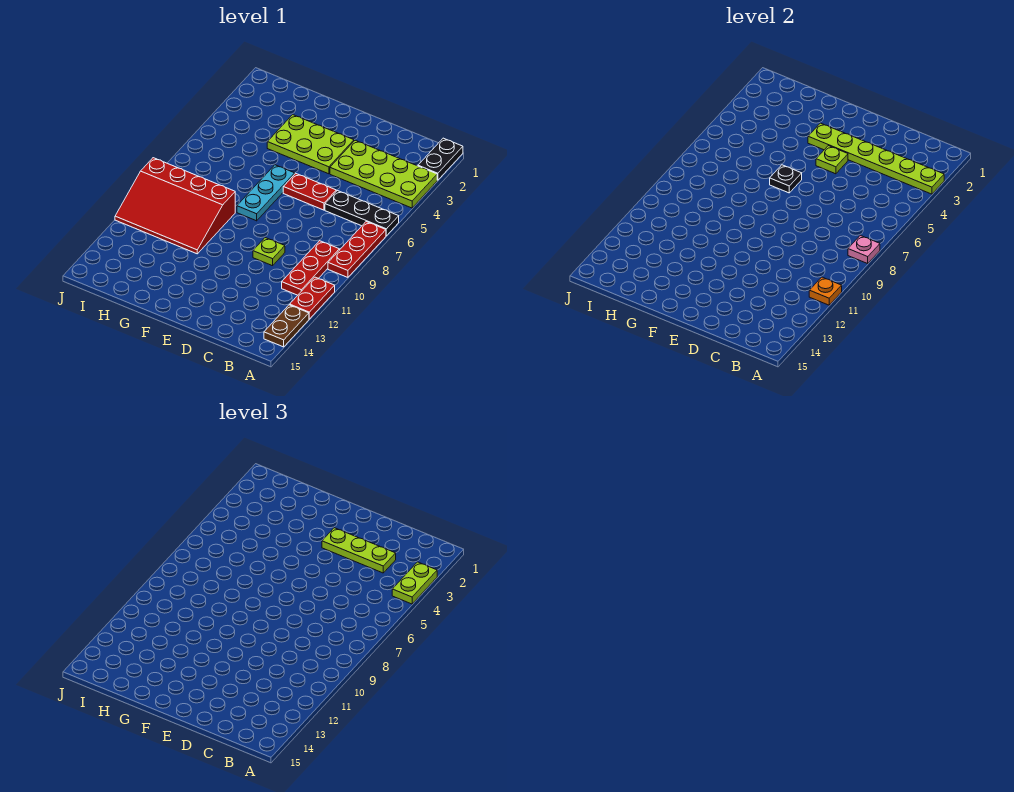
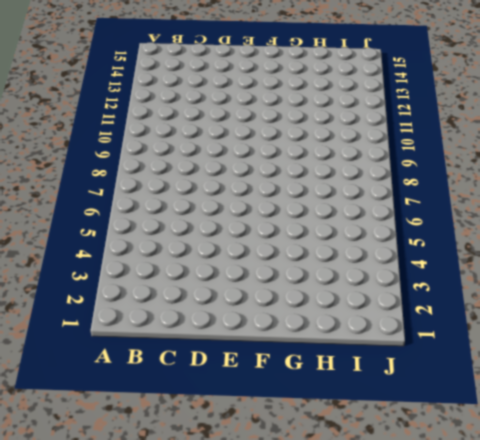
none -> black 1x2 plate [418,138,463,180]
none -> lime 2x4 plate [330,140,437,208]
none -> black 1x3 plate [325,191,399,236]

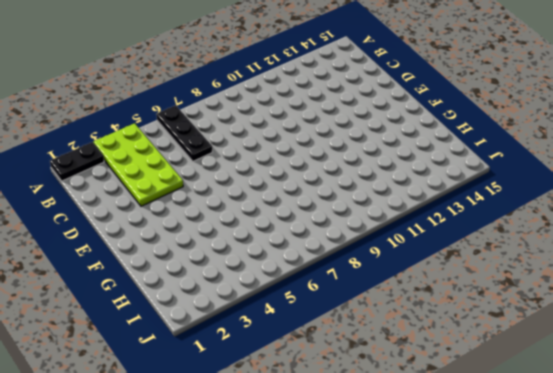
none -> red 1x3 plate [328,222,386,277]
none -> red 1x2 plate [290,277,335,319]
none -> brown 1x2 plate [264,305,309,347]

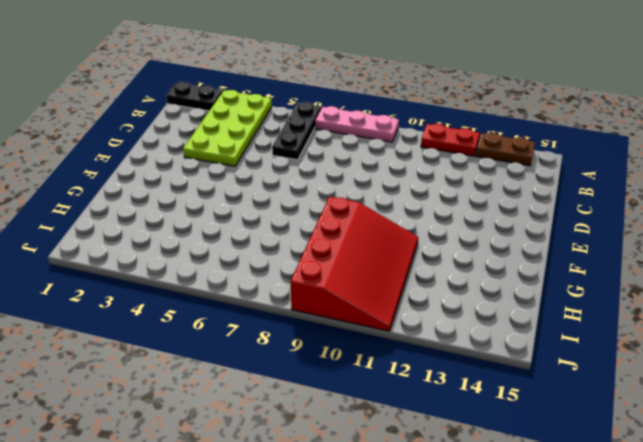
pink 1x3 plate [315,106,399,142] -> red 1x3 plate [328,222,386,277]
none -> red 1x3 plate [282,241,339,295]
none -> red 1x2 plate [283,173,336,210]
none -> lime 1x1 plate [253,238,285,266]

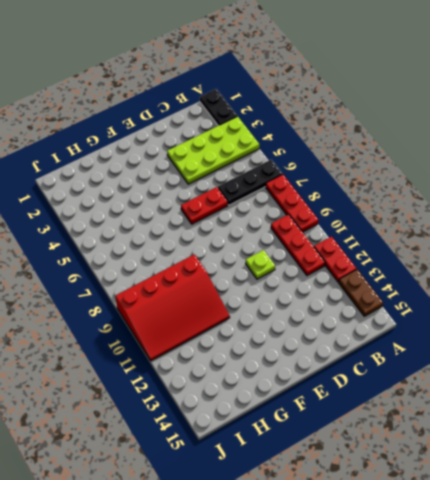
none -> lime 2x3 plate [267,115,354,174]
none -> cyan 1x3 plate [237,165,295,221]
none -> lime 1x6 plate [808,123,944,194]

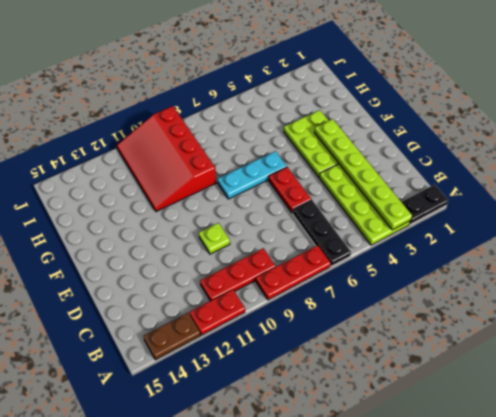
none -> pink 1x1 plate [848,235,880,264]
none -> orange 1x1 plate [809,277,842,305]
none -> lime 1x1 plate [816,146,848,174]

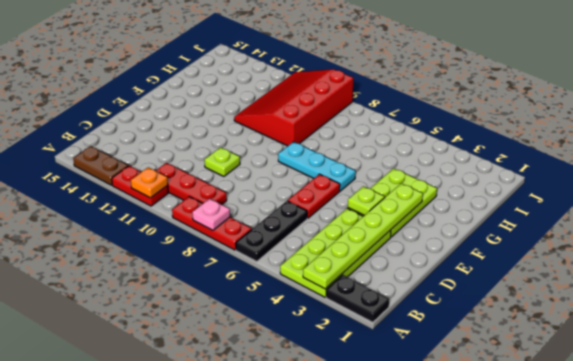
none -> black 1x1 plate [770,165,802,193]
none -> lime 1x2 plate [392,562,437,604]
none -> lime 1x3 plate [322,528,396,573]

